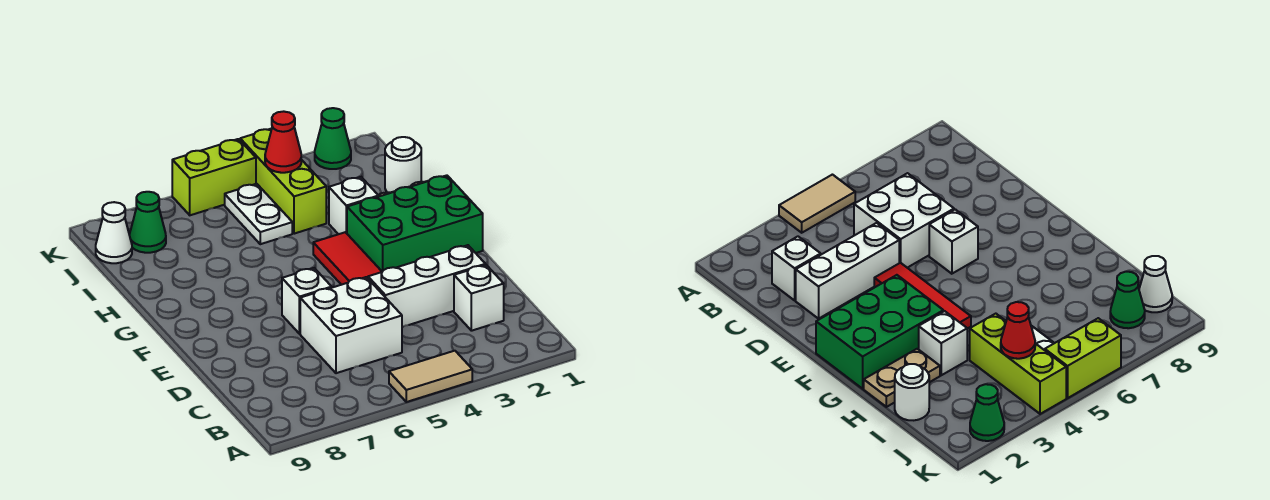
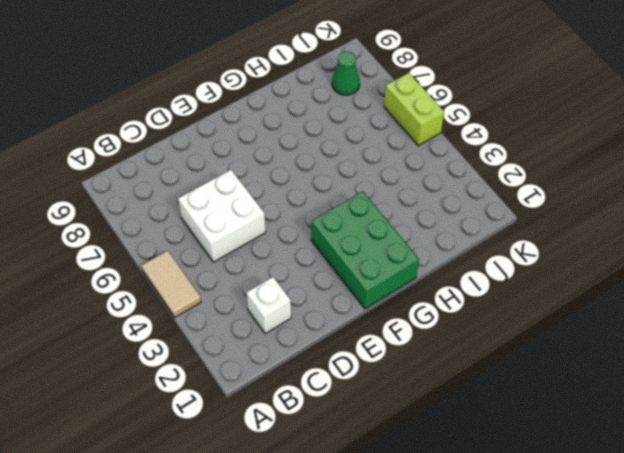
none -> white 1x3 brick [368,245,485,327]
none -> red 1x3 tile [313,232,382,285]
none -> white 1x1 brick [282,268,332,334]

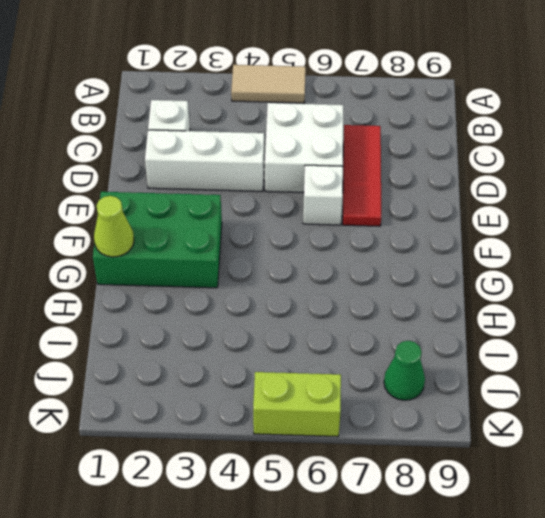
red 1x3 tile [343,125,381,226] -> red 1x3 tile moved to [313,232,382,285]
lime 1x1 cone [94,196,134,257] -> none
none -> tan 1x2 plate [864,349,940,407]
none -> white 1x1 brick [329,177,379,234]
none -> white 1x1 round brick [385,137,421,193]

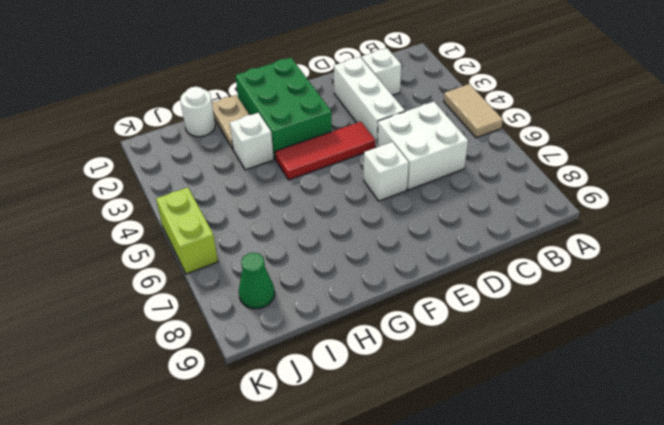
none -> lime 1x3 brick [240,129,326,234]
none -> white 1x2 plate [225,184,292,244]
none -> white 1x1 cone [96,202,132,263]

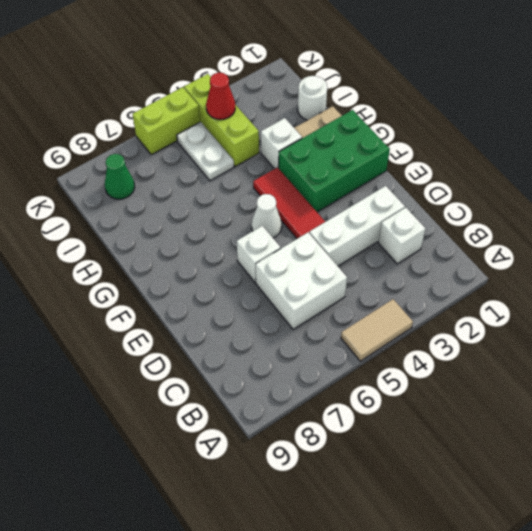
white 1x1 cone [251,194,282,238] -> white 1x1 cone moved to [96,202,132,263]
none -> green 1x1 cone [315,108,351,169]

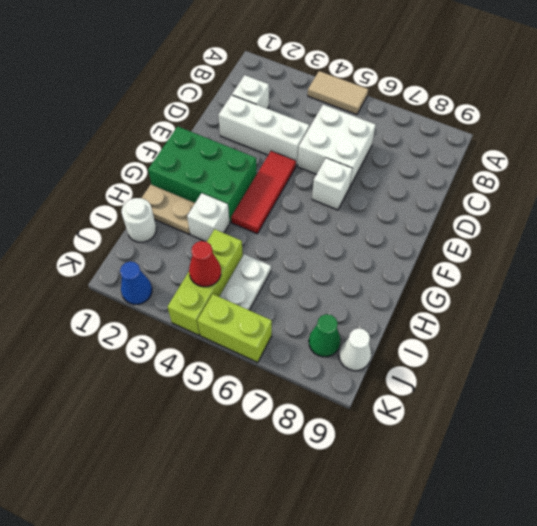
blue 1x1 cone [120,261,152,305] -> green 1x1 cone [315,108,351,169]

